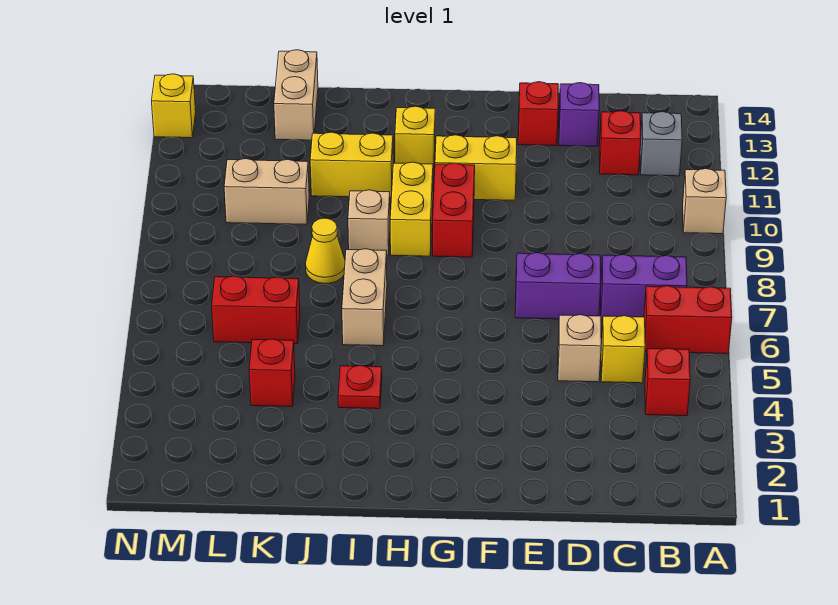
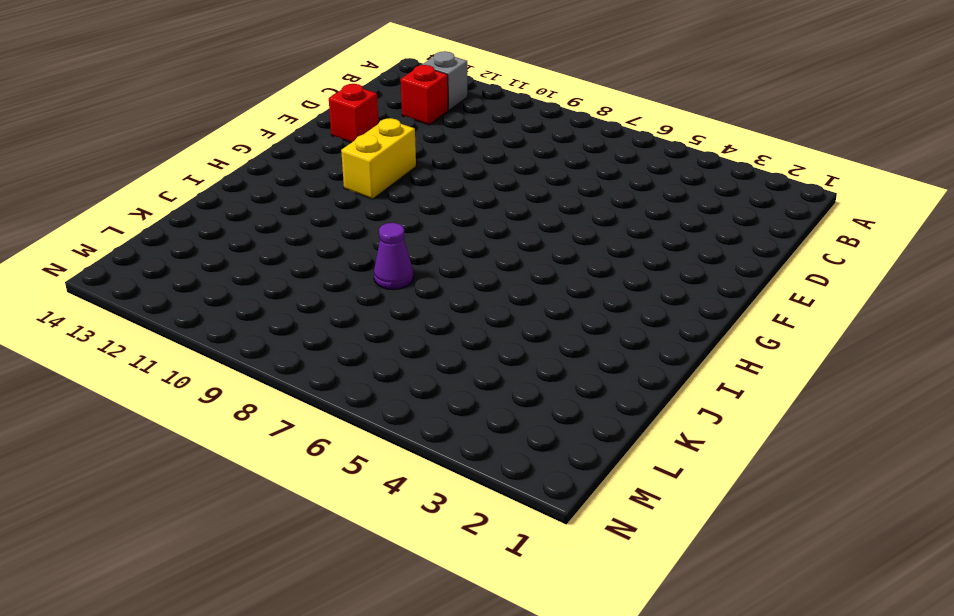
purple 1x1 cone [374,223,413,290] -> yellow 1x1 cone [305,218,345,284]
none -> red 1x2 brick [644,286,732,354]
none -> tan 1x1 brick [683,169,726,234]
none -> red 1x1 brick [645,348,690,416]

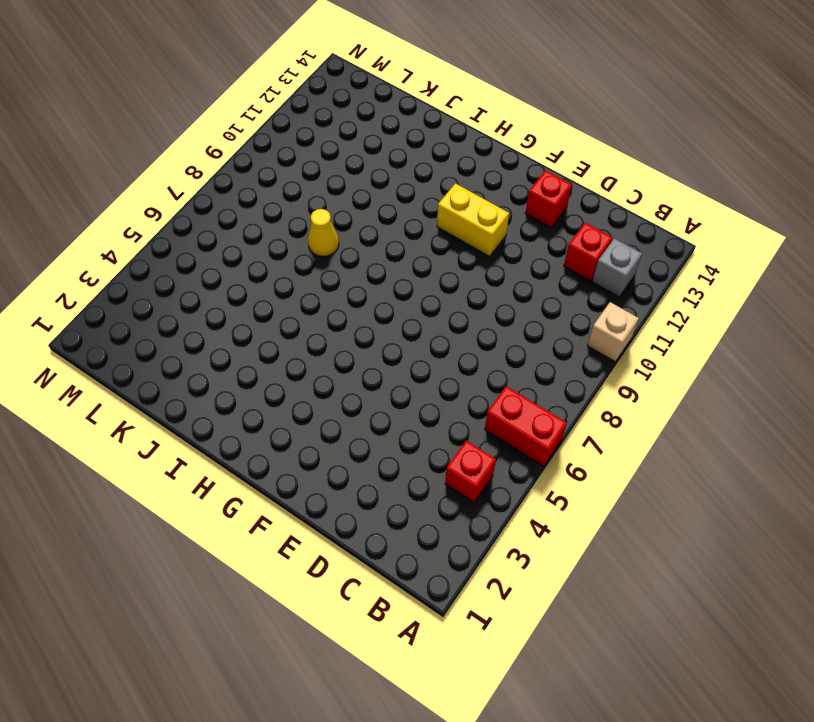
none -> purple 1x2 brick [601,255,687,320]
none -> yellow 1x1 brick [601,316,645,383]
none -> tan 1x1 brick [558,315,601,382]

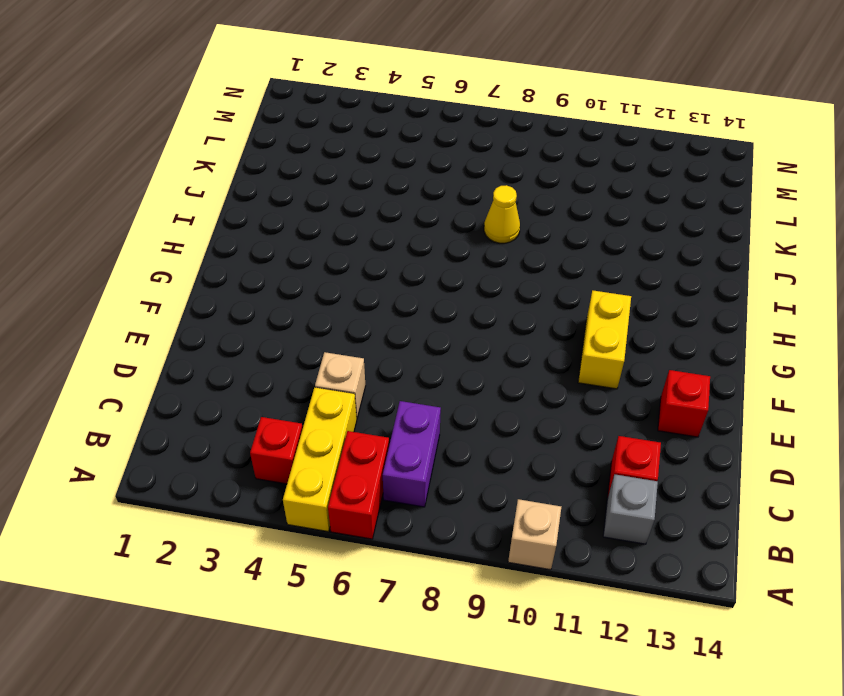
yellow 1x3 brick [283,387,357,532] -> yellow 1x1 brick [601,316,645,383]
none -> purple 1x2 brick [515,253,601,319]
none -> purple 1x1 brick [559,83,599,146]
none -> red 1x2 brick [433,163,475,257]

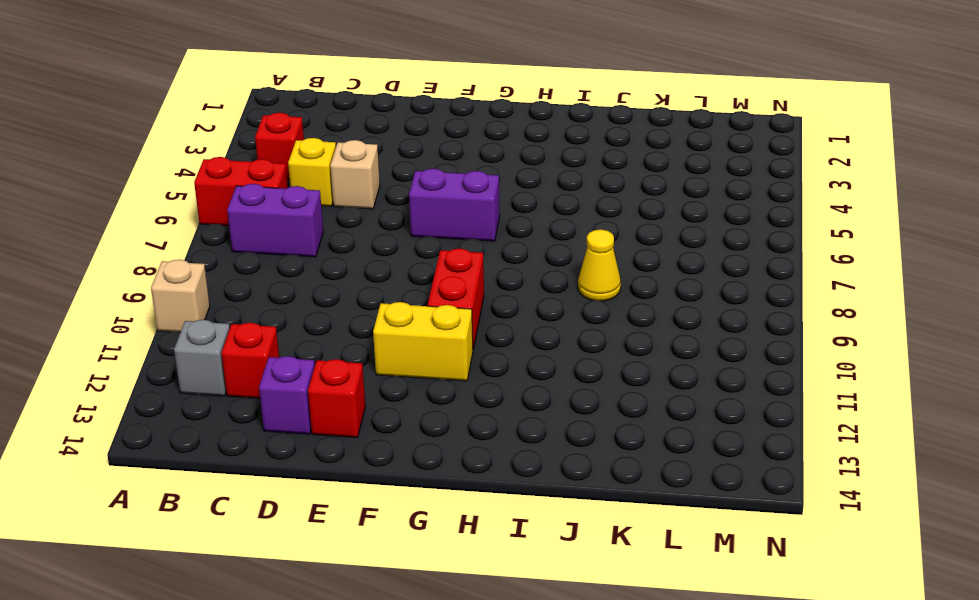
purple 1x2 brick [409,169,500,241] -> purple 1x2 brick moved to [515,253,601,319]
none -> yellow 1x2 brick [390,162,433,256]
none -> yellow 1x1 brick [395,106,435,171]
none -> red 1x1 plate [338,365,382,409]

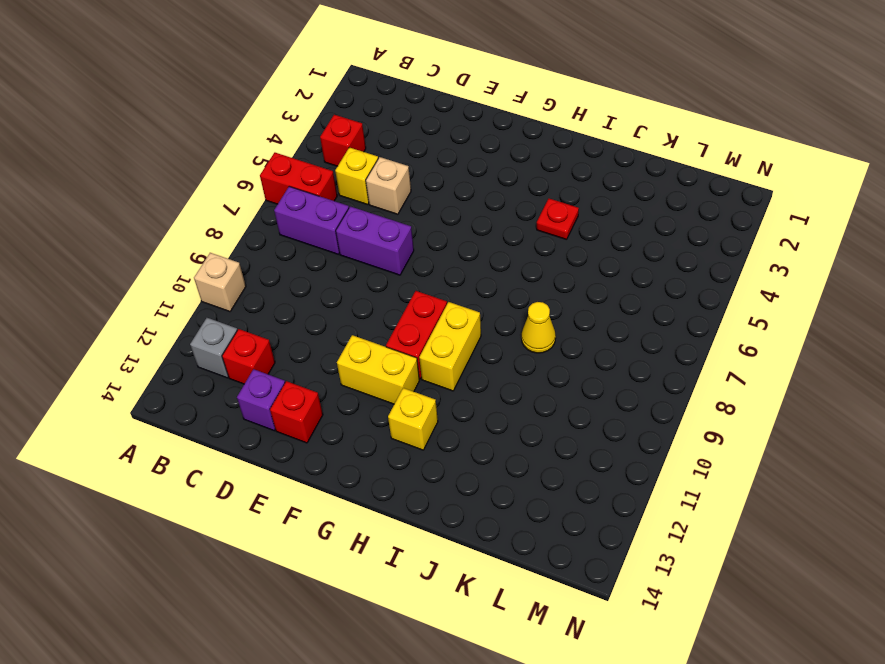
none -> tan 1x2 brick [342,249,387,346]
none -> tan 1x1 brick [348,190,390,255]
none -> yellow 1x2 brick [310,132,393,198]

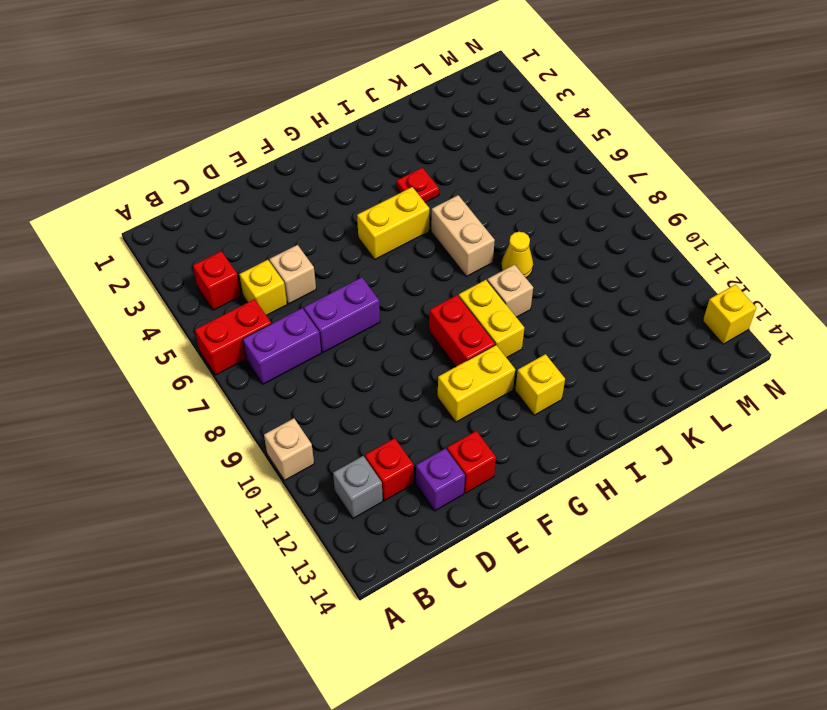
yellow 1x2 brick [357,187,429,259] -> yellow 1x2 brick moved to [310,132,393,198]
none -> red 1x1 brick [249,339,295,407]
none -> red 1x2 brick [212,276,300,344]
none -> tan 1x2 brick [224,159,309,225]

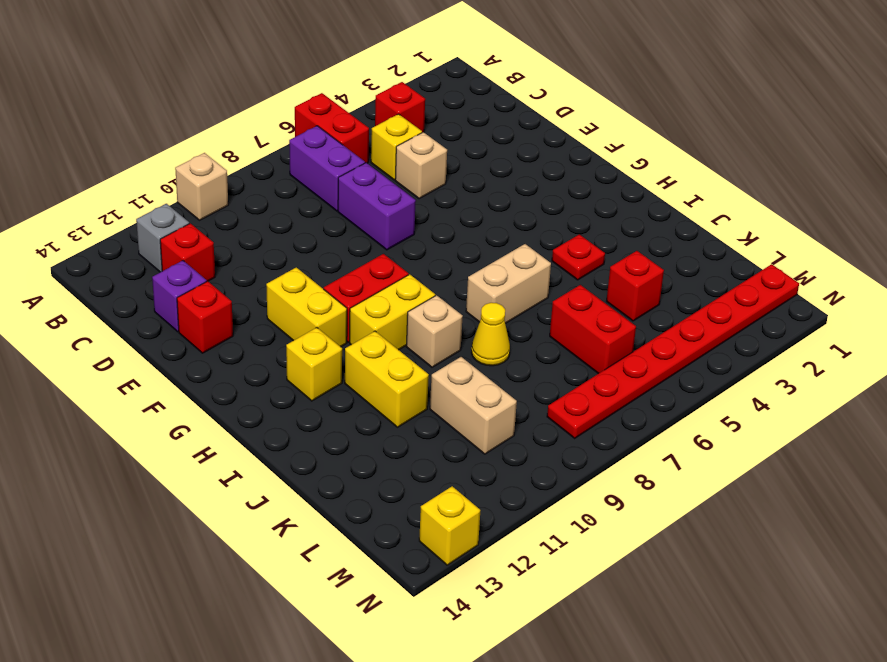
red 1x8 plate [547,264,799,438] -> none
none -> tan 1x2 brick [274,50,318,140]

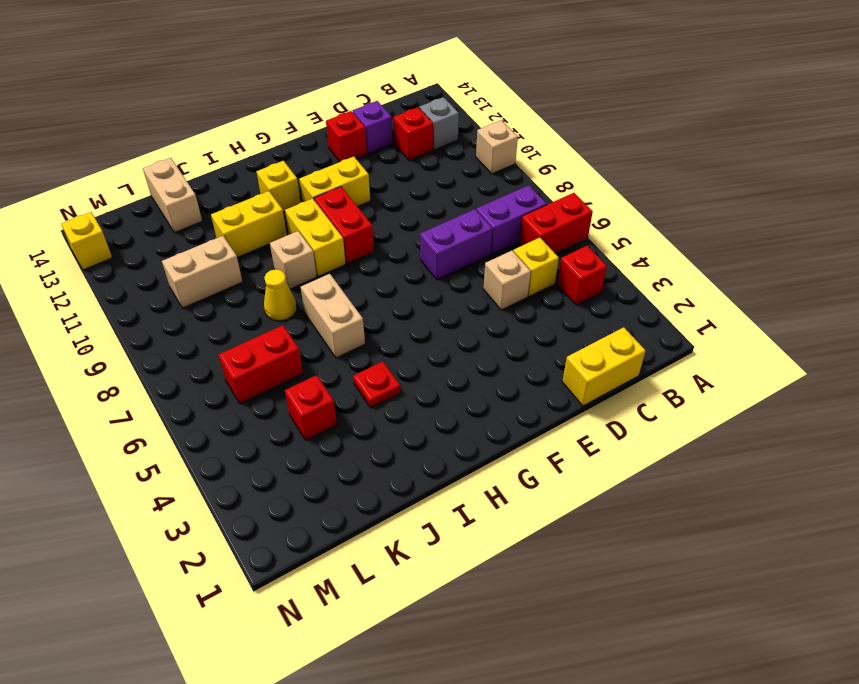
yellow 1x2 brick [562,327,646,406] -> none

